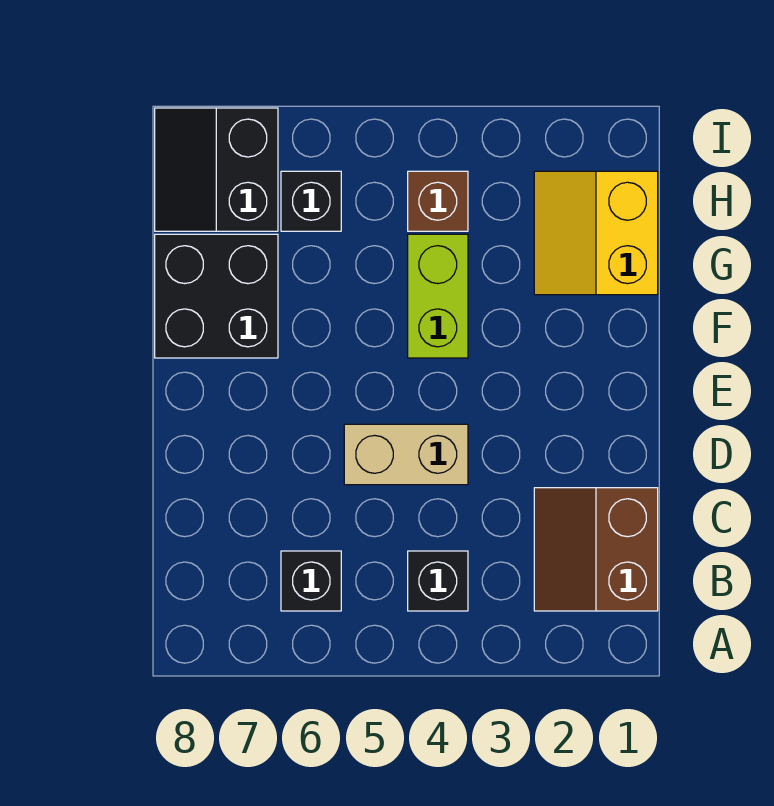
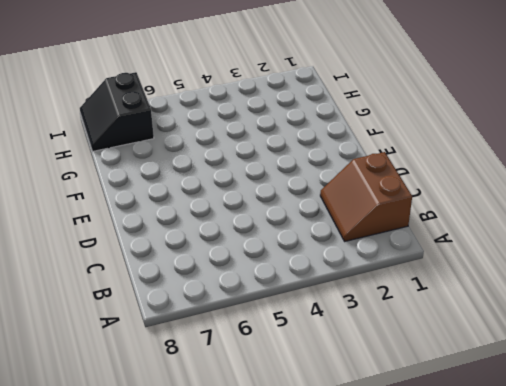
none -> black 1x1 brick [408,551,468,611]
none -> black 1x1 brick [281,551,341,611]

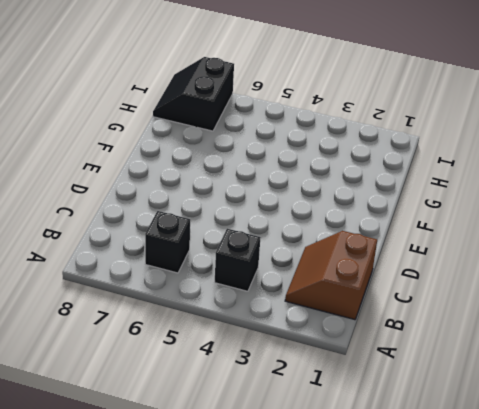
none -> tan 1x2 brick [344,424,468,485]
none -> lime 1x2 brick [408,234,468,358]

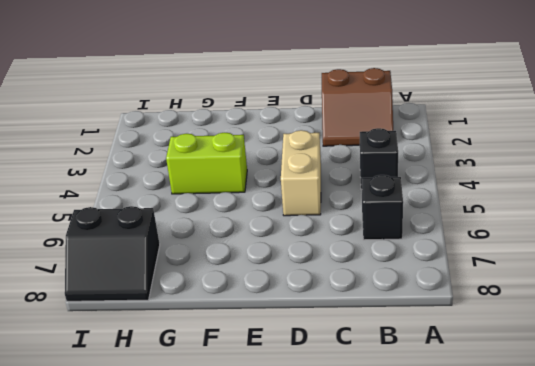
none -> black 2x2 brick [155,234,278,358]
none -> yellow 2x2 slope [534,171,658,295]

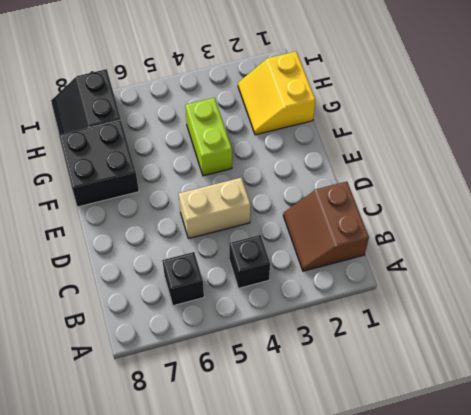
none -> brown 1x1 brick [408,171,468,231]
none -> black 1x1 brick [281,171,341,231]

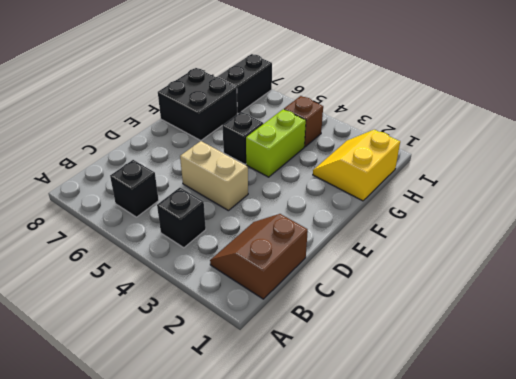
black 1x1 brick [222,112,263,164] -> black 1x1 brick moved to [281,171,341,231]

